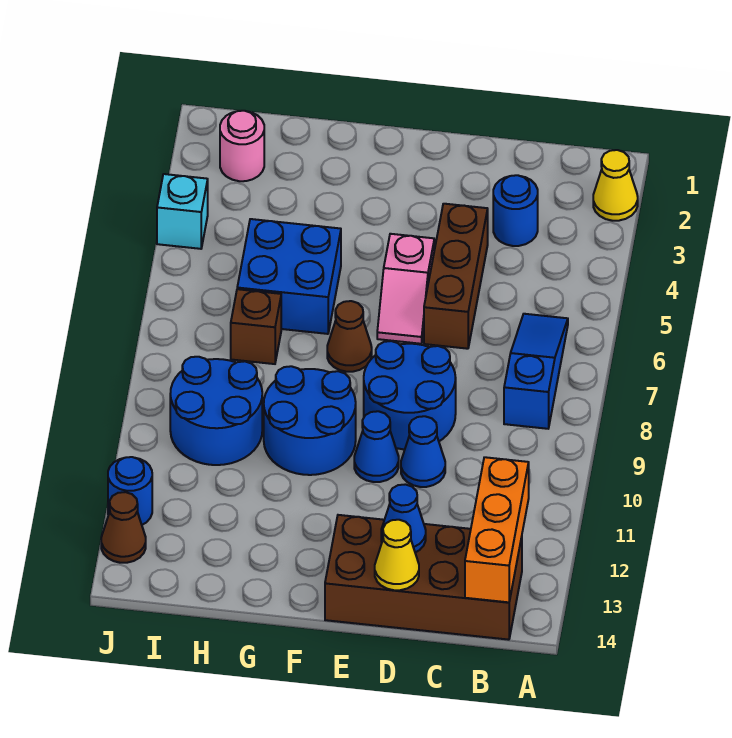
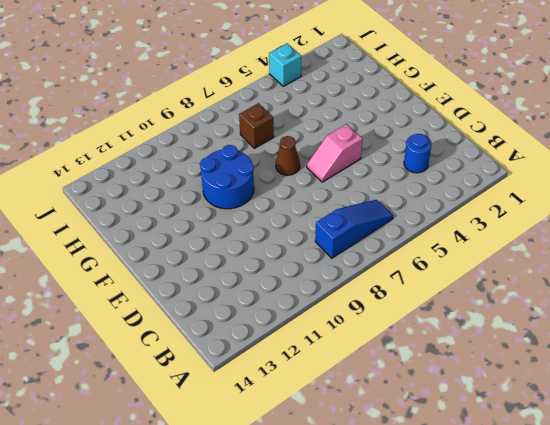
none -> yellow 1x1 cone [593,150,638,221]
none -> brown 2x4 brick [325,515,522,640]
none -> brown 1x3 brick [424,204,488,349]

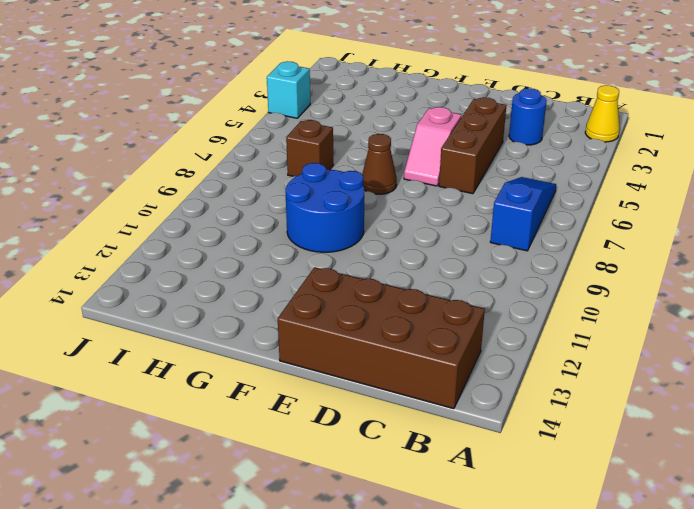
none -> blue 2x2 round brick [364,341,456,449]
none -> blue 1x1 cone [401,416,445,487]
none -> blue 1x1 cone [354,411,399,482]

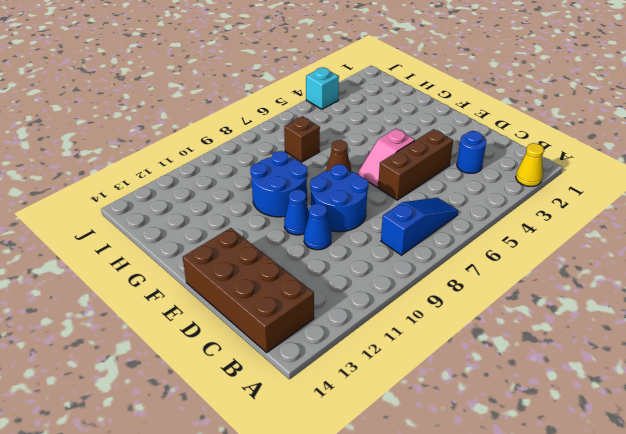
none -> blue 2x2 brick [237,219,341,334]
none -> blue 2x2 round brick [170,357,262,465]
none -> pink 1x1 round brick [220,111,264,181]

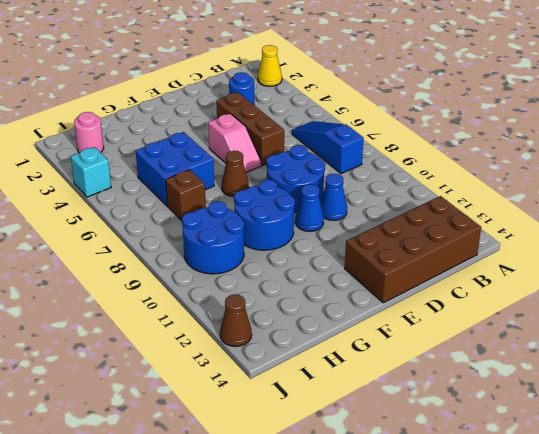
none -> blue 1x1 round brick [108,457,152,525]
none -> orange 1x3 brick [465,457,529,602]
none -> blue 1x1 cone [381,484,426,552]

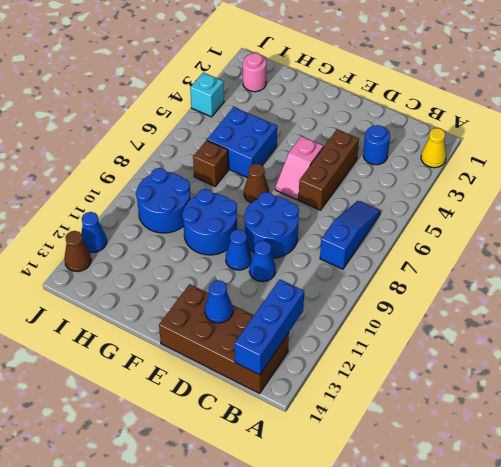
blue 1x3 brick [235,279,304,375] -> orange 1x3 brick [465,457,529,602]
blue 1x1 cone [81,212,107,252] -> blue 1x1 round brick [108,457,152,525]
none -> yellow 1x1 cone [375,520,419,590]

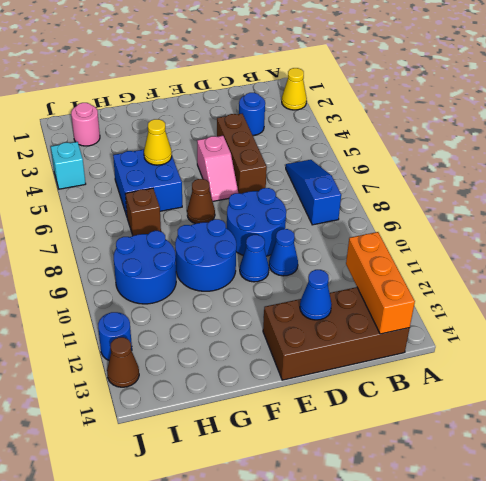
yellow 1x1 cone [144,119,172,165] -> yellow 1x1 cone moved to [375,520,419,590]

